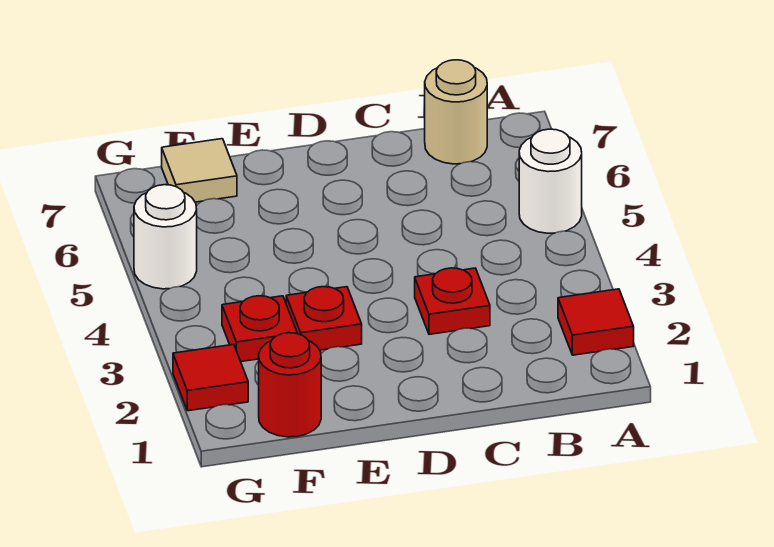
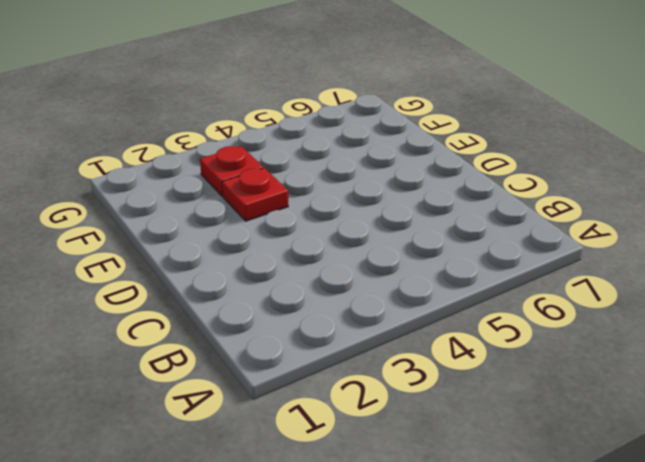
none -> red 1x1 tile [558,289,634,355]
none -> white 1x1 round brick [519,129,582,233]

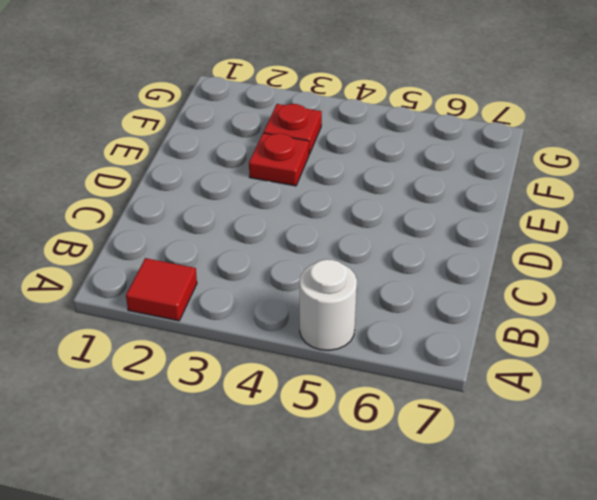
none -> tan 1x1 round brick [425,60,487,164]
none -> red 1x1 plate [415,268,490,334]

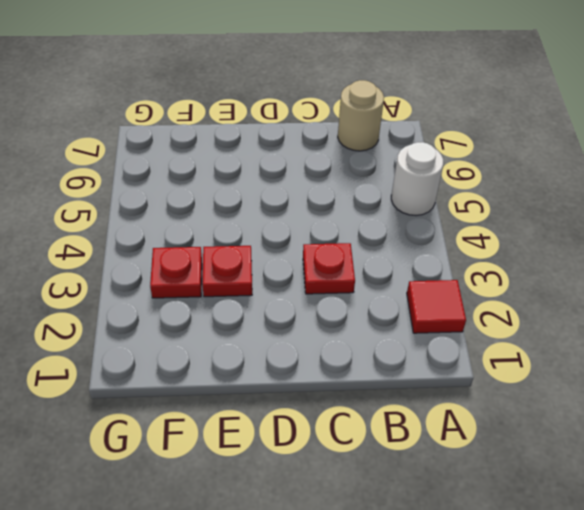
none -> red 1x1 round brick [259,333,321,437]
none -> tan 1x1 tile [162,139,237,202]

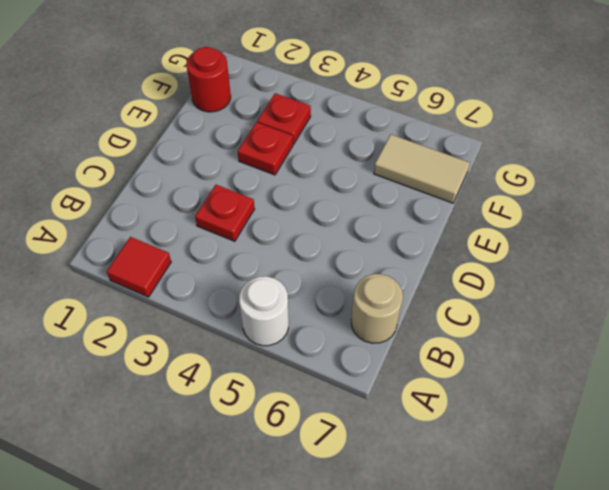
tan 1x2 tile [374,135,470,203] -> tan 1x1 tile [162,139,237,202]
none -> red 1x1 tile [173,344,248,411]
none -> white 1x1 round brick [134,185,197,289]

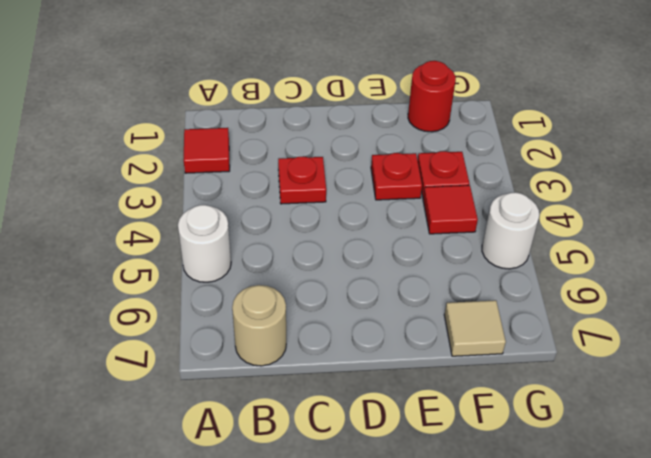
red 1x1 tile [423,185,478,234] -> red 1x1 tile moved to [173,344,248,411]

